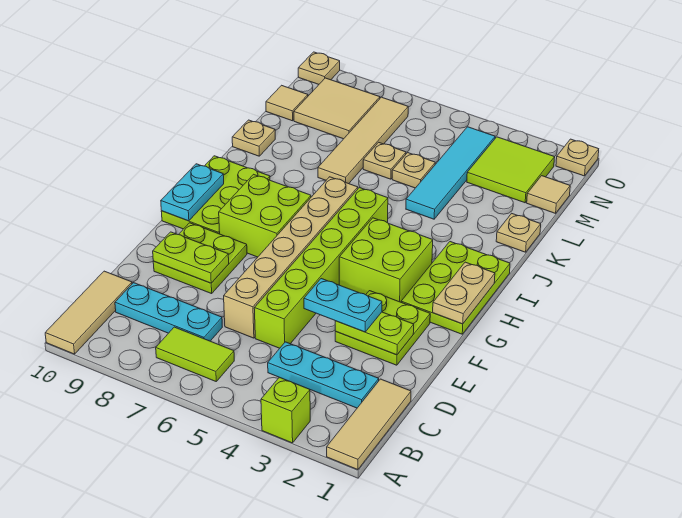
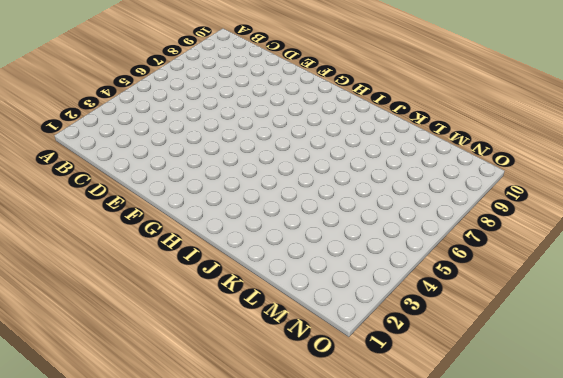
none -> tan 1x3 tile [327,379,411,470]
none -> lime 1x1 brick [261,377,310,443]
none -> tan 1x3 tile [45,271,132,354]
none -> lime 1x2 tile [156,327,234,381]

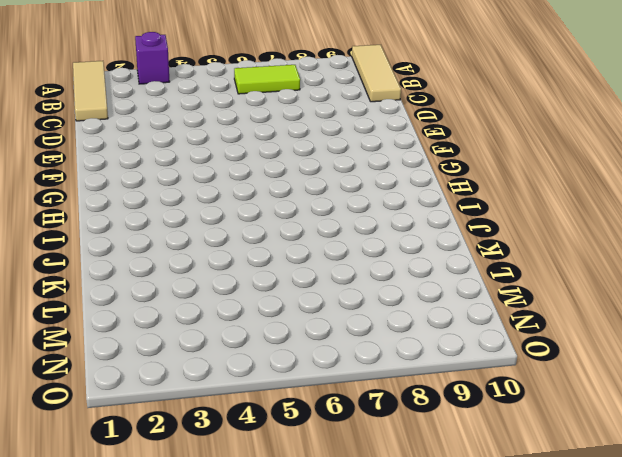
purple 1x1 brick [135,32,170,84] -> lime 1x1 brick [261,377,310,443]
none -> cyan 1x3 plate [268,342,379,408]
none -> cyan 1x3 plate [115,283,222,341]
none -> lime 1x6 brick [254,188,388,348]
none -> tan 1x6 brick [224,177,358,338]

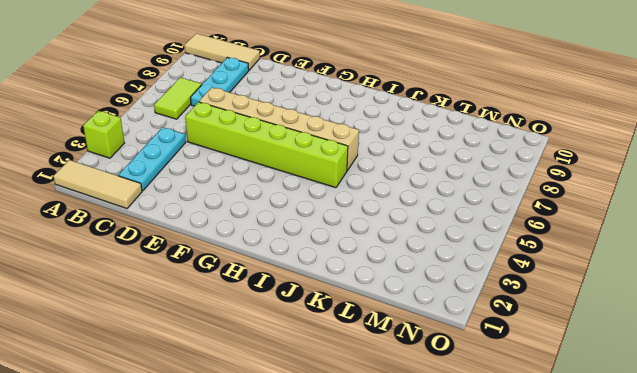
none -> lime 2x2 plate [335,291,430,365]
none -> lime 2x2 plate [153,223,247,294]
none -> lime 2x3 plate [401,242,510,334]
none -> lime 2x2 brick [339,218,433,302]

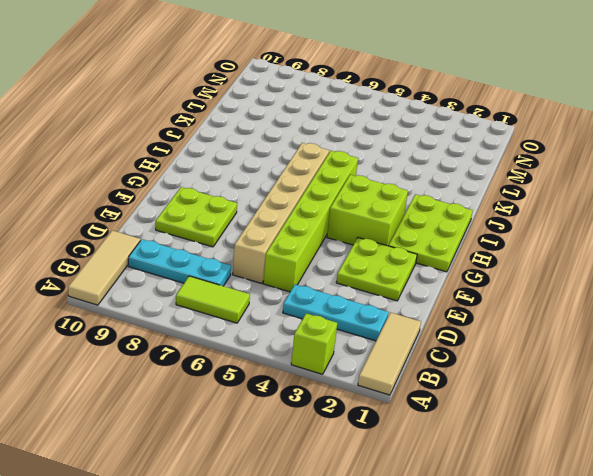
none -> lime 2x2 brick [219,174,311,257]
none -> lime 2x3 plate [161,156,270,234]
none -> tan 1x1 plate [496,213,541,252]
none -> cyan 1x4 tile [406,127,495,219]

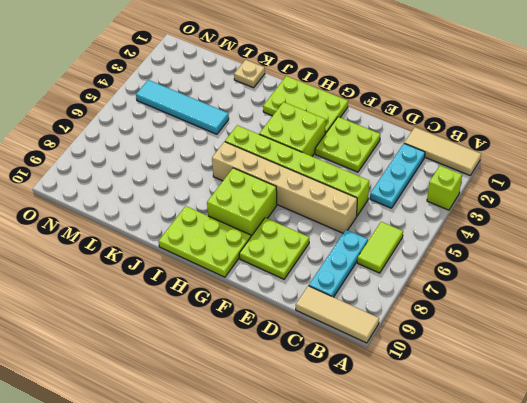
none -> tan 1x4 tile [318,97,408,184]
none -> tan 1x1 plate [232,120,275,156]
none -> tan 1x1 plate [392,153,435,188]
none -> tan 1x1 plate [363,142,406,179]

